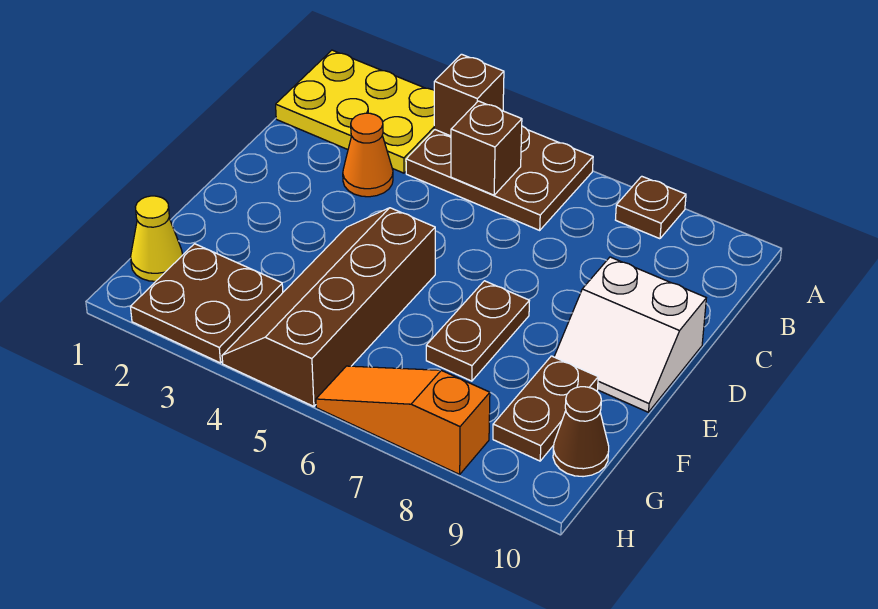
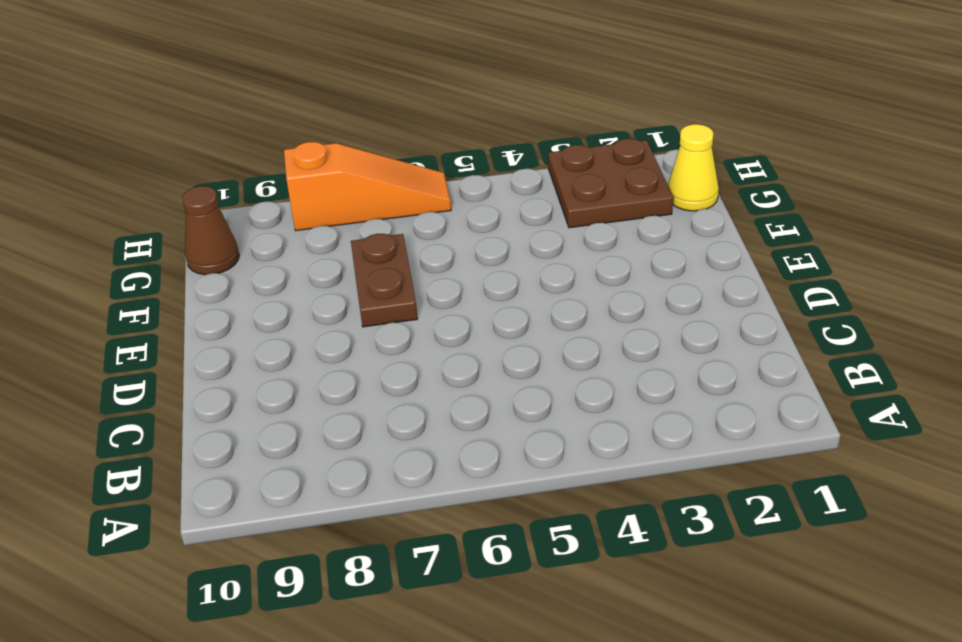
none -> yellow 2x3 plate [276,50,435,173]
none -> brown 2x3 plate [406,126,593,230]
none -> brown 1x1 plate [616,176,686,239]

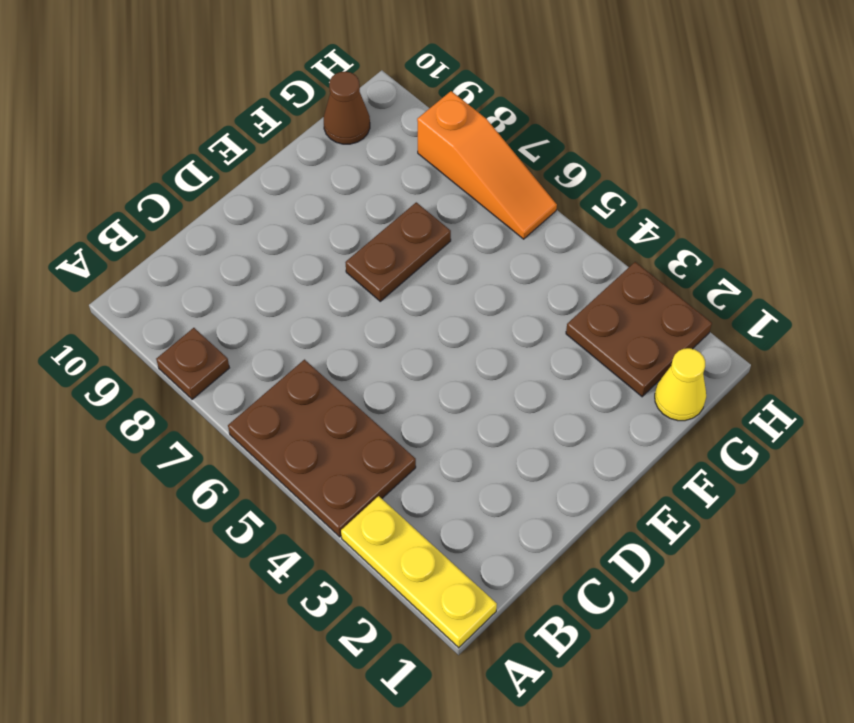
yellow 1x3 plate [341,496,497,648] -> yellow 2x3 plate [276,50,435,173]
none -> orange 1x1 cone [343,113,393,197]
none -> white 2x2 slope [554,257,706,412]
none -> brown 2x4 slope [222,208,435,406]

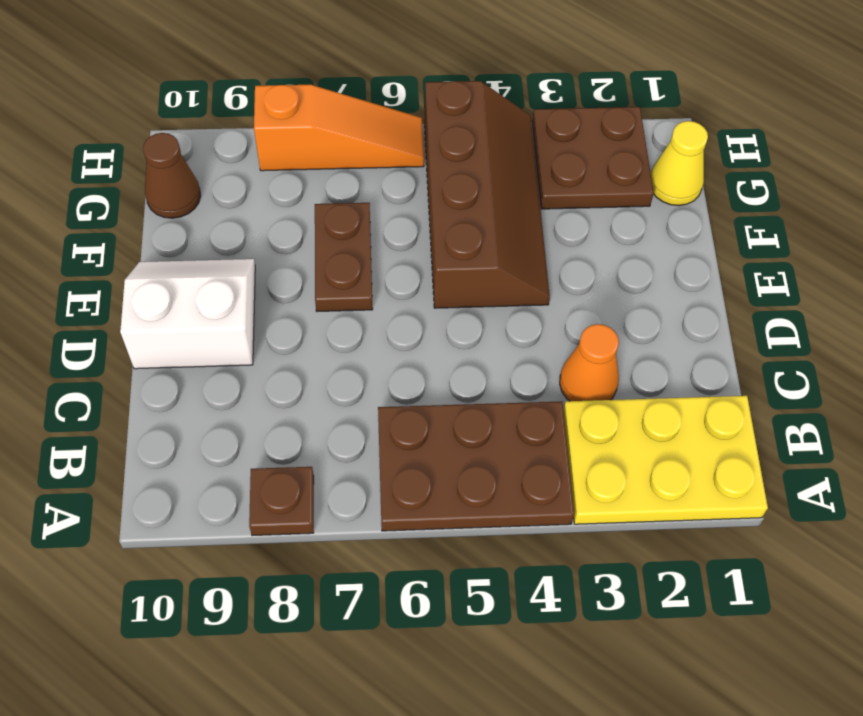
none -> brown 1x2 plate [493,356,598,461]
none -> brown 1x1 brick [434,54,504,136]
none -> brown 1x1 brick [451,101,522,195]

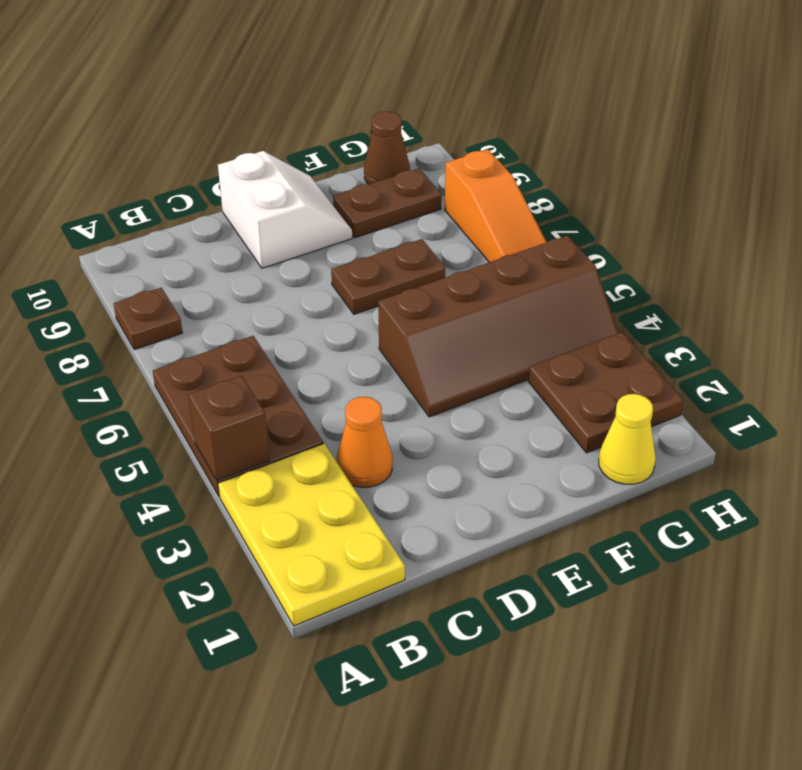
none -> brown 1x1 brick [451,101,522,195]

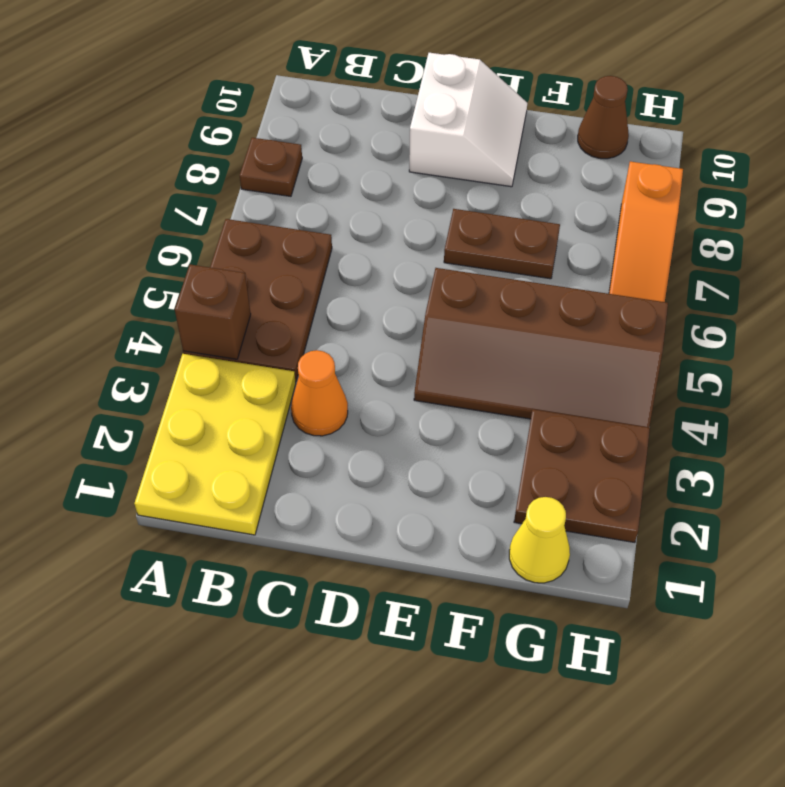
none -> brown 1x2 plate [493,356,598,461]
none -> brown 1x1 brick [451,101,522,195]

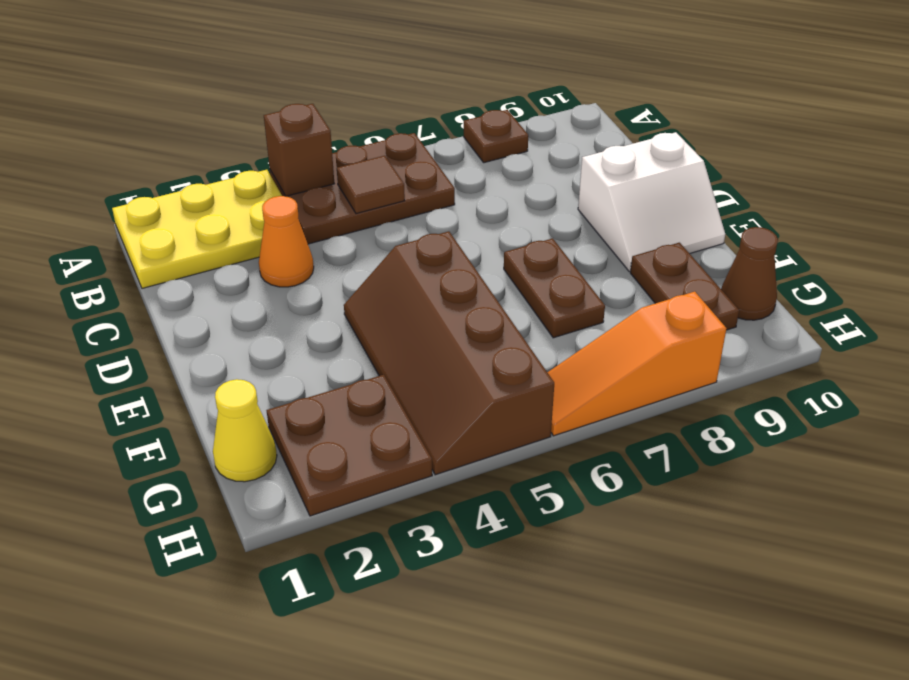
brown 1x1 tile [337,156,405,214] -> brown 1x1 brick [451,101,522,195]

